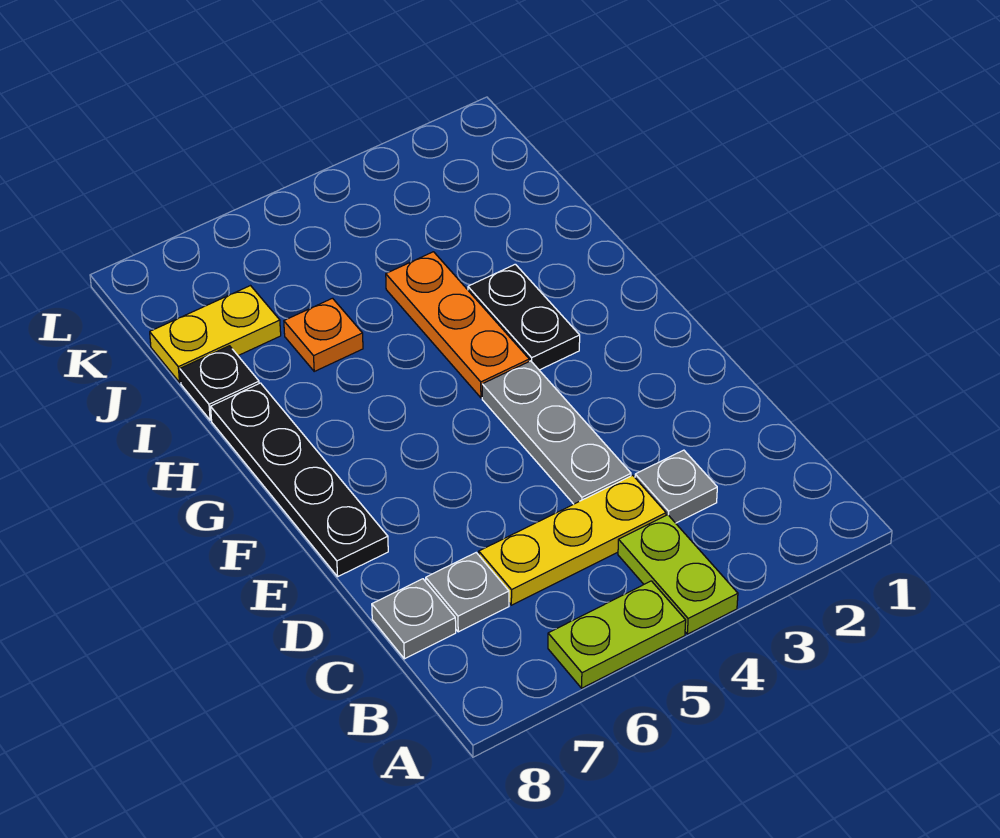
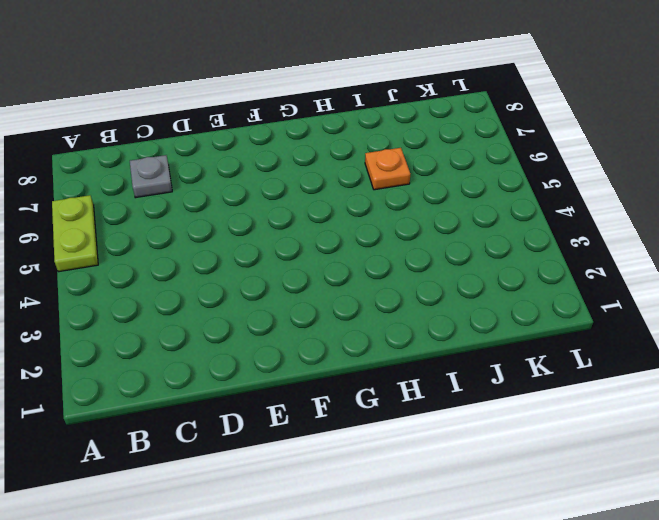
none -> lime 1x2 plate [618,515,738,634]
none -> grey 1x1 plate [635,450,717,523]
none -> yellow 1x3 plate [479,475,666,605]

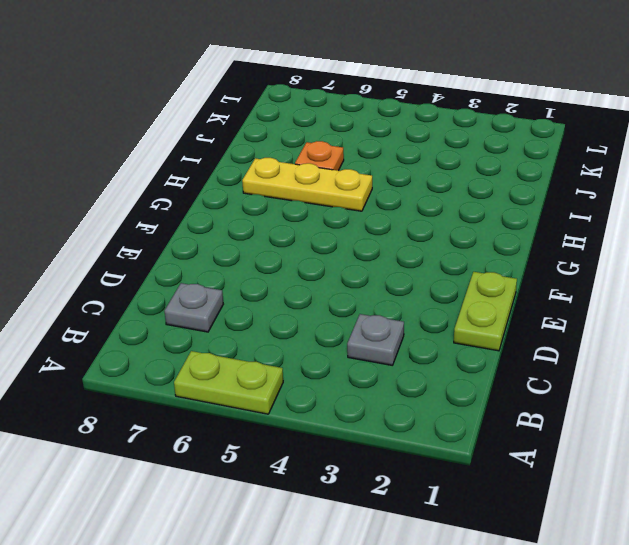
lime 1x2 plate [454,272,517,351] -> lime 1x2 plate moved to [618,515,738,634]
yellow 1x3 plate [242,158,372,211] -> yellow 1x3 plate moved to [479,475,666,605]
none -> grey 1x1 plate [372,579,456,659]
none -> grey 1x3 plate [482,361,631,504]
none -> black 1x4 plate [211,383,388,576]

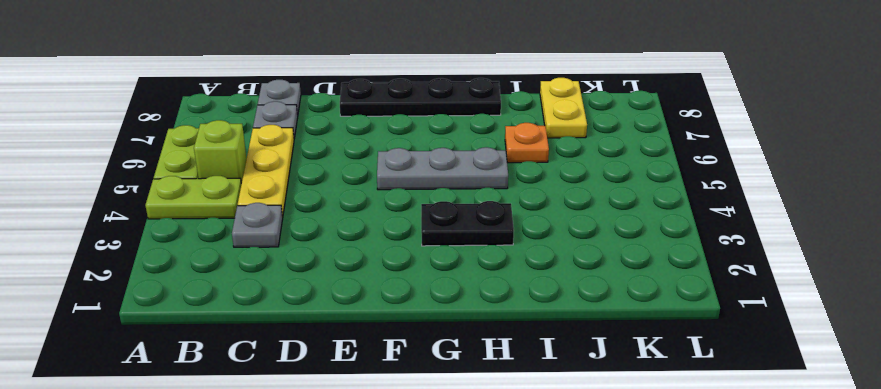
lime 1x1 brick [194,120,247,184] -> none
grey 1x3 plate [377,147,508,190] -> grey 1x3 plate moved to [482,361,631,504]
none -> orange 1x3 plate [386,252,529,398]
none -> black 1x1 plate [180,346,259,420]

